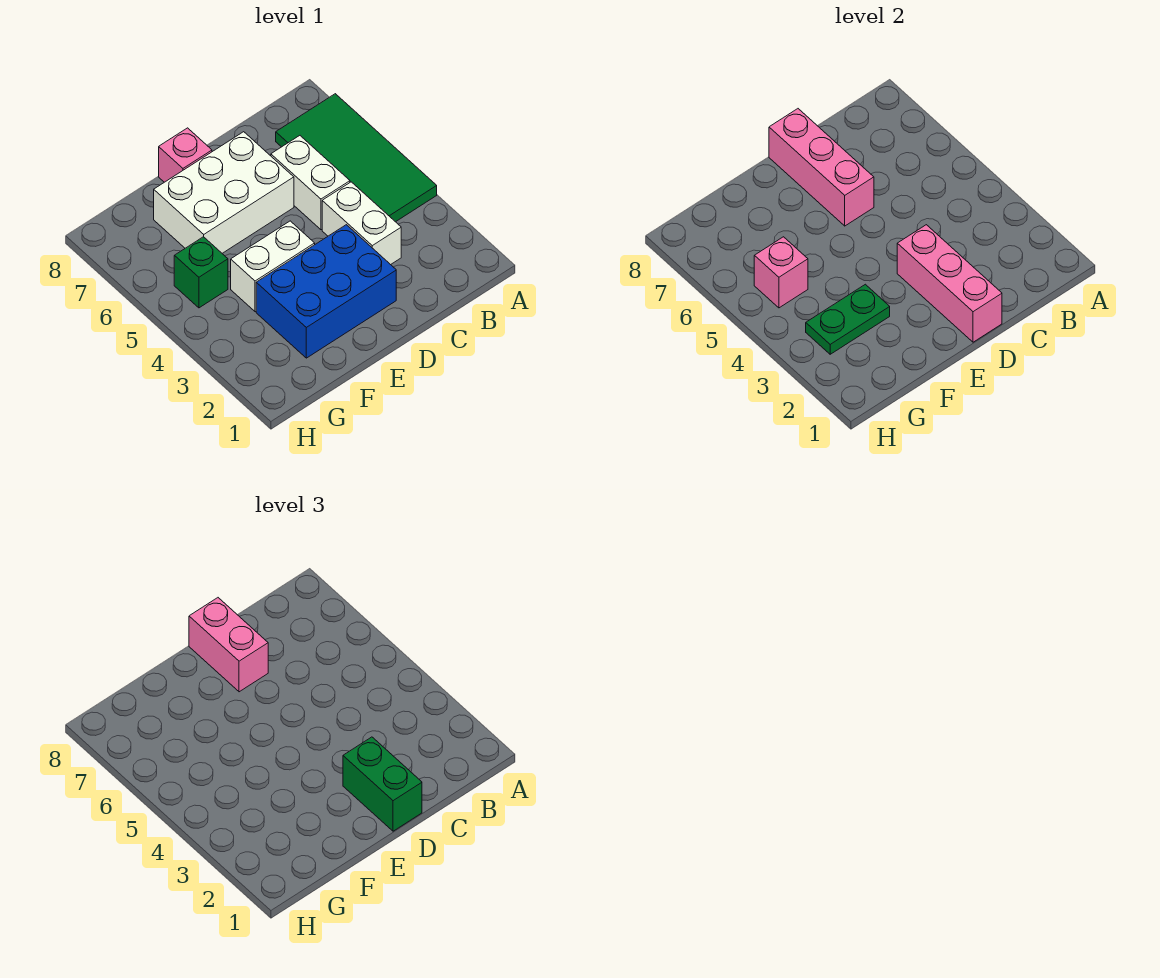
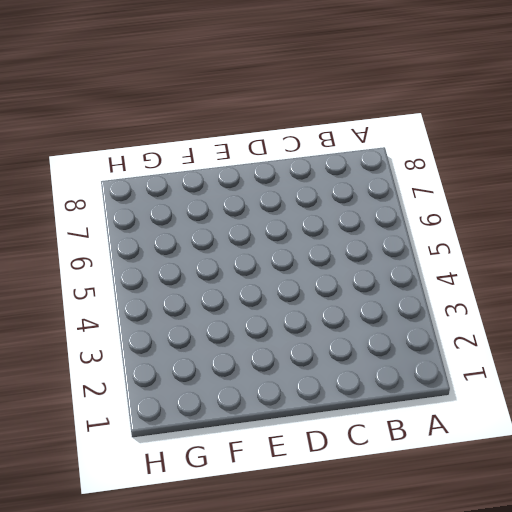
none -> green 2x4 tile [276,94,437,222]
none -> white 1x2 brick [322,182,401,265]
none -> white 1x2 brick [271,136,350,230]

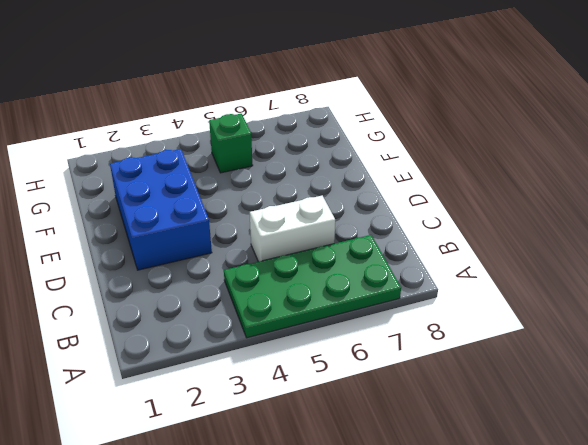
green 2x4 plate [224,235,401,338] -> green 2x4 tile [276,94,437,222]
none -> white 1x2 brick [322,182,401,265]
none -> white 2x3 brick [154,132,294,253]
none -> white 1x2 brick [231,221,315,312]

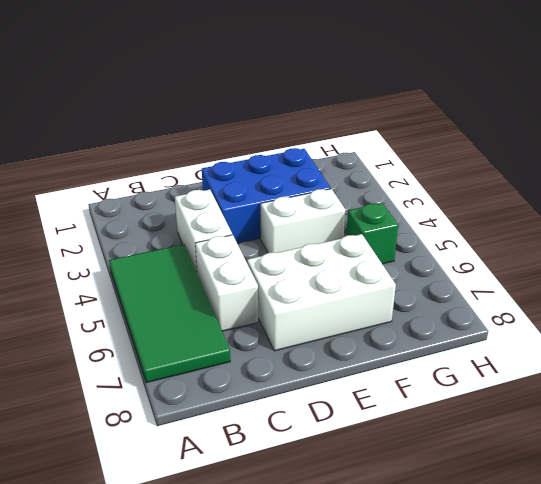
none -> pink 1x1 brick [159,128,212,182]
none -> pink 1x3 brick [897,225,1002,342]
none -> pink 1x3 brick [769,109,874,226]

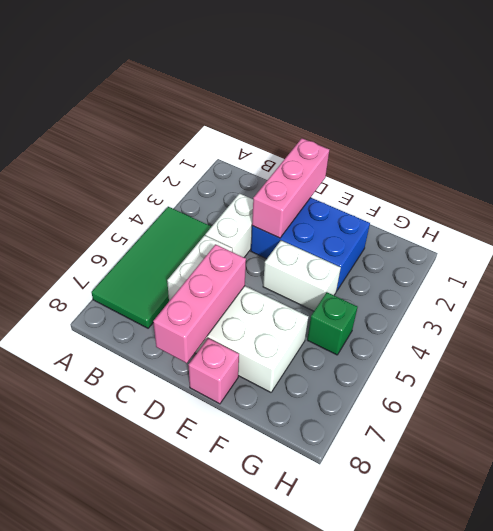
none -> green 1x2 plate [806,284,890,354]
none -> pink 1x1 brick [754,237,808,308]
none -> green 1x2 brick [343,737,422,831]

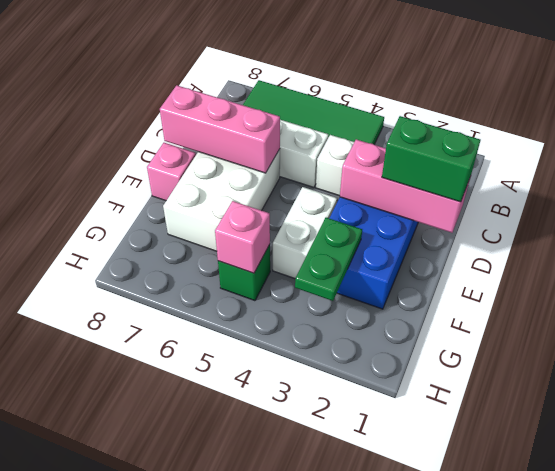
none -> pink 1x2 brick [189,598,268,692]

